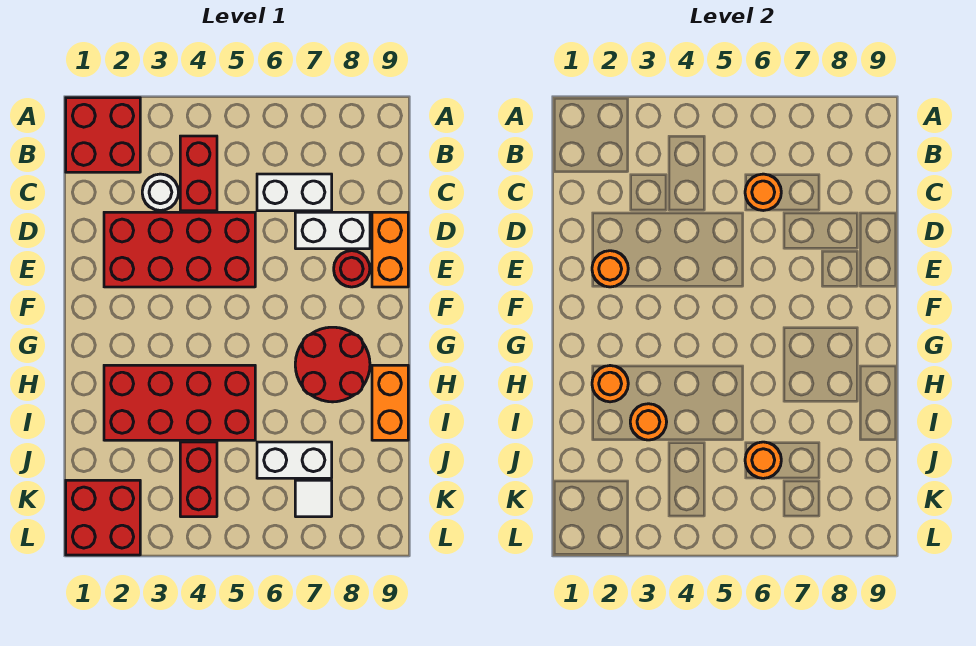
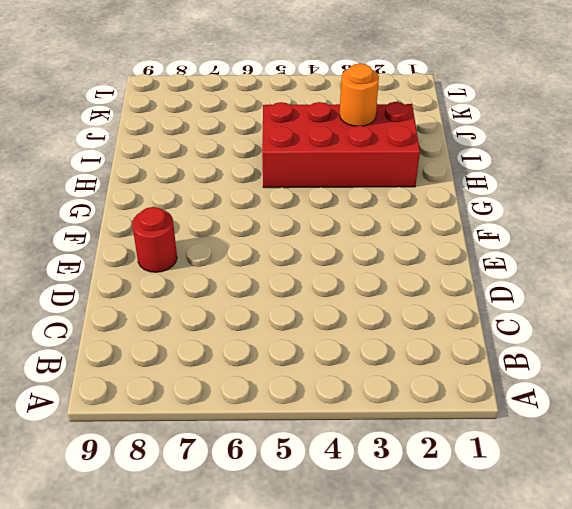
none -> red 2x2 brick [66,98,140,172]
none -> red 1x2 brick [180,136,217,211]
none -> white 1x1 round brick [142,174,179,211]

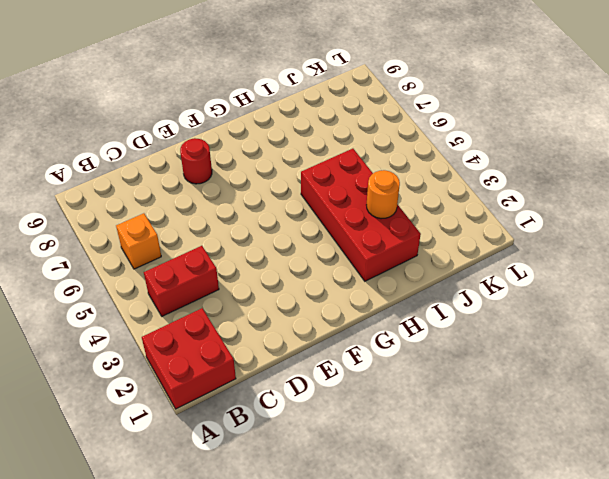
orange 1x1 brick [116,213,161,269] -> none
none -> white 1x1 round brick [142,174,179,211]
none -> white 1x2 brick [257,174,332,211]
none -> red 2x4 brick [104,212,255,287]

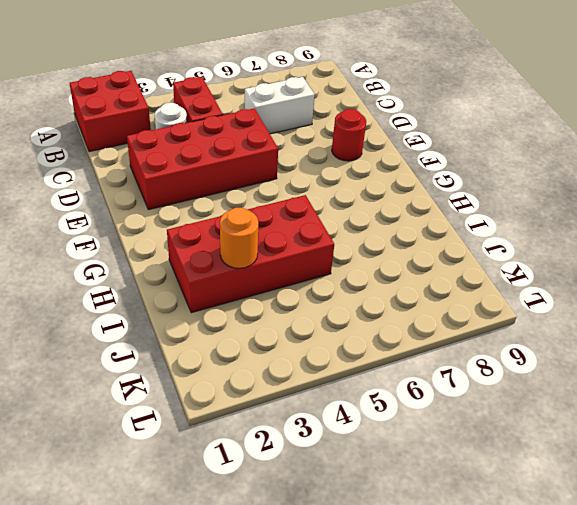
none -> white 1x2 brick [295,212,370,249]
none -> orange 1x2 brick [372,212,408,287]
none -> red 2x2 round brick [295,327,370,402]

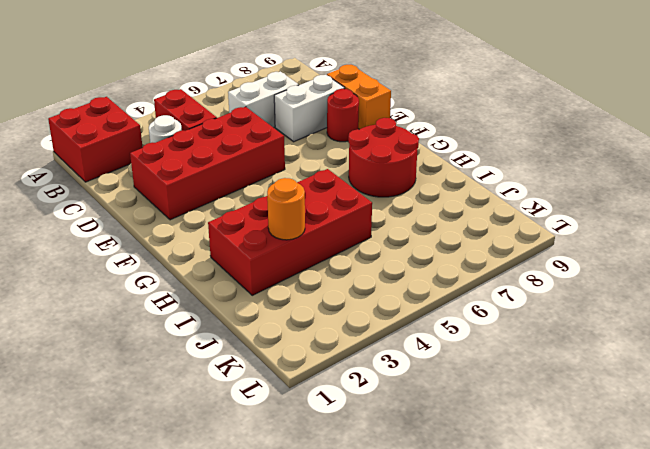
none -> orange 1x2 brick [372,365,408,440]
none -> red 1x2 brick [180,442,217,517]
none -> white 1x2 brick [257,442,332,478]

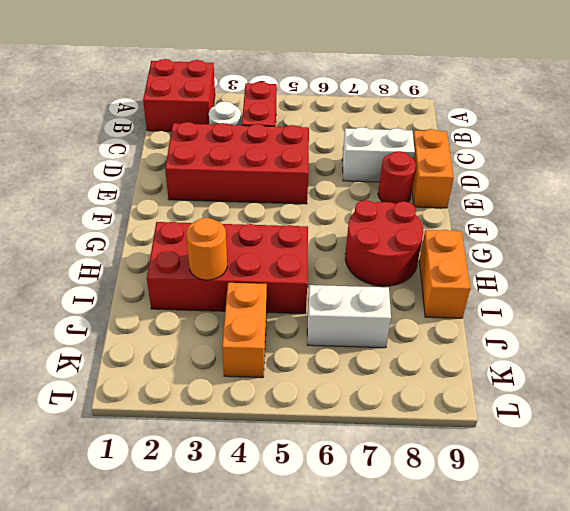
orange 1x2 brick [222,283,267,378] -> red 1x2 brick [180,442,217,517]
none -> white 1x2 brick [257,174,332,211]
none -> red 2x2 brick [66,480,140,555]
none -> white 1x1 tile [295,480,332,517]

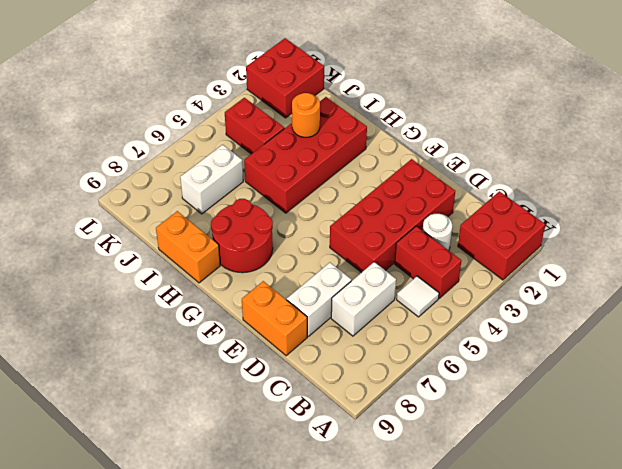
white 1x1 tile [397,276,439,317] -> white 1x1 tile moved to [295,480,332,517]
none -> red 1x1 round brick [334,251,370,287]
none -> orange 1x1 round brick [745,174,781,211]
none -> orange 1x1 round brick [592,251,628,287]

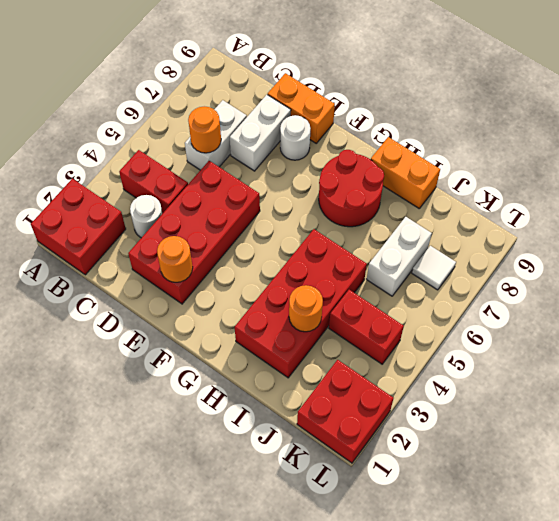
white 1x1 round brick [280,115,311,160] -> red 1x1 round brick [334,251,370,287]
none -> orange 1x1 round brick [592,366,628,402]
none -> orange 1x1 round brick [745,442,781,478]

